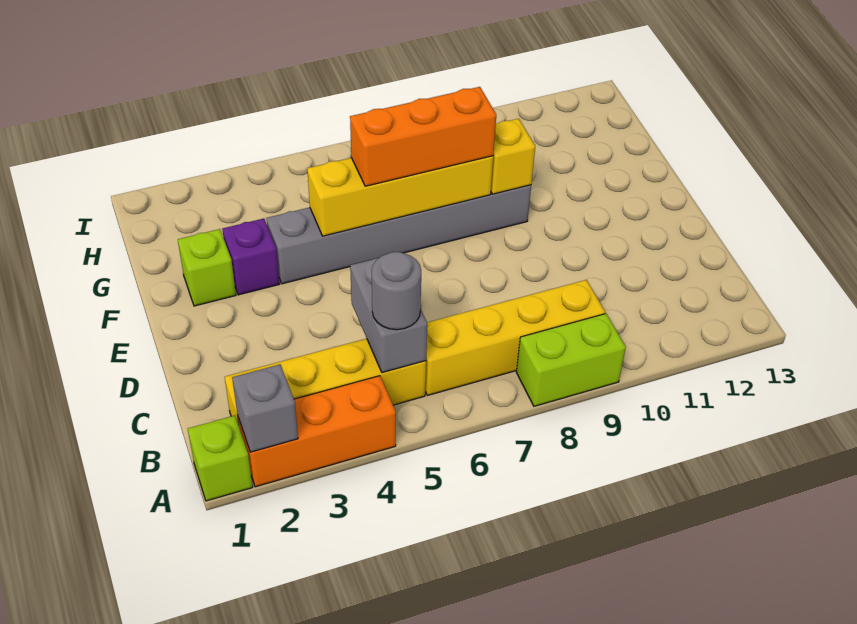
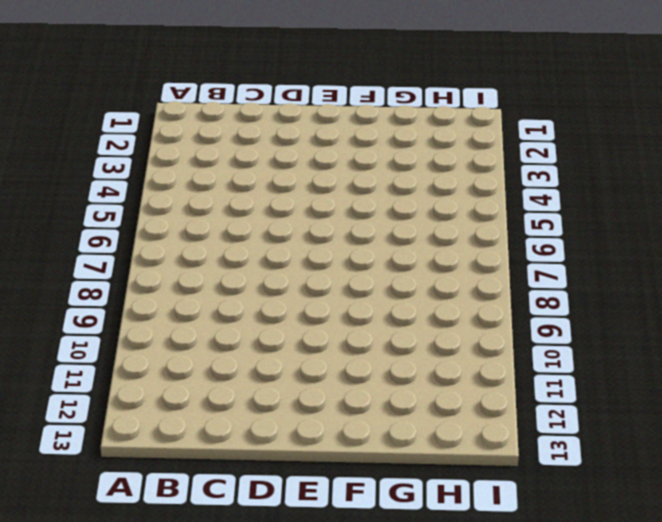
none -> lime 1x1 brick [188,416,253,501]
none -> orange 1x3 brick [238,376,396,487]
none -> lime 1x2 brick [516,314,626,406]

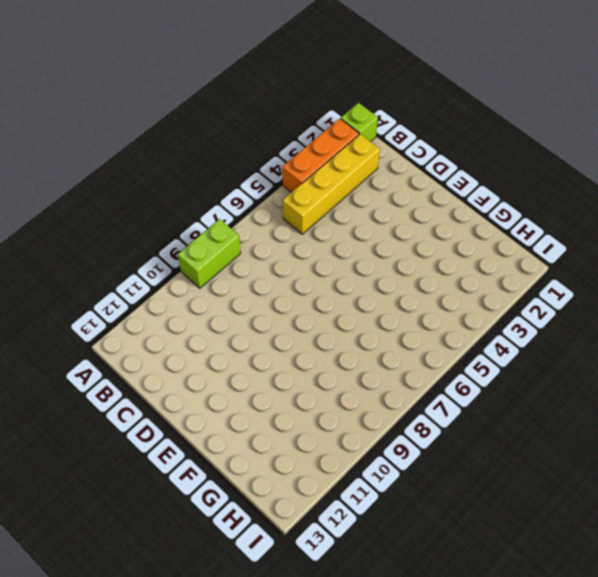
none -> yellow 1x4 brick [425,280,605,395]
none -> lime 1x1 brick [178,229,236,306]
none -> purple 1x1 brick [222,218,279,295]

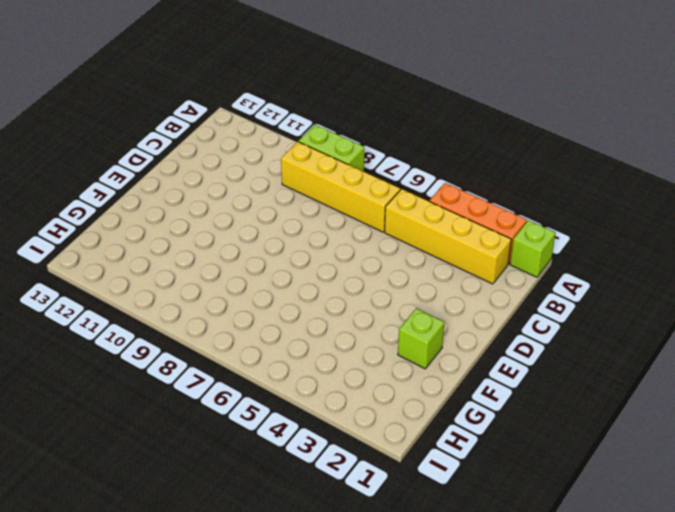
none -> purple 1x1 brick [222,218,279,295]
none -> grey 1x6 brick [266,185,531,284]
none -> grey 1x1 brick [232,364,298,452]

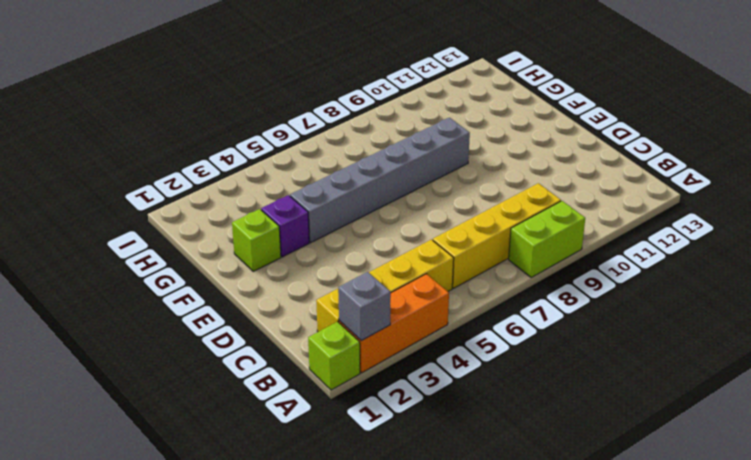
none -> grey 1x2 brick [350,258,427,373]
none -> yellow 1x4 brick [307,156,493,236]
none -> yellow 1x1 brick [491,119,535,194]

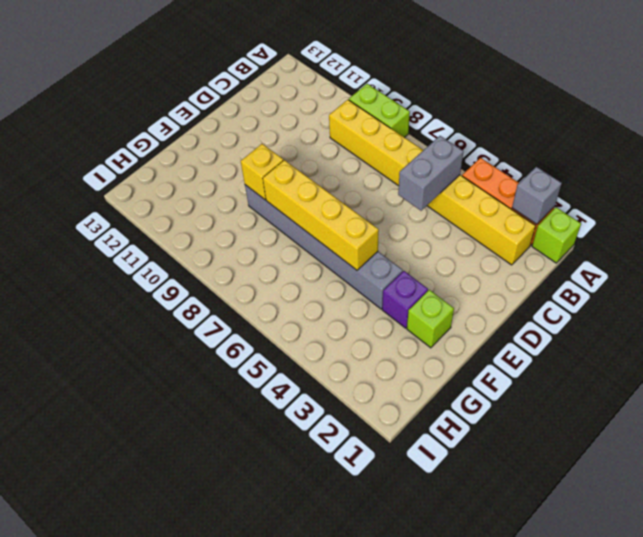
none -> grey 1x1 round brick [372,252,421,330]
none -> orange 1x3 brick [350,87,496,186]

